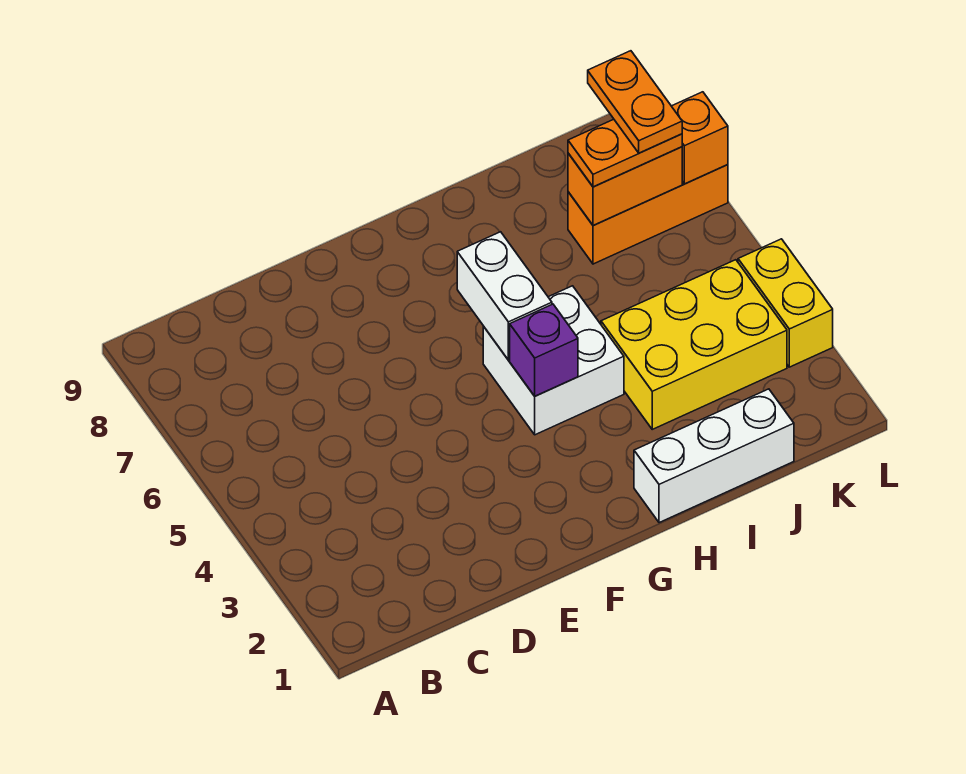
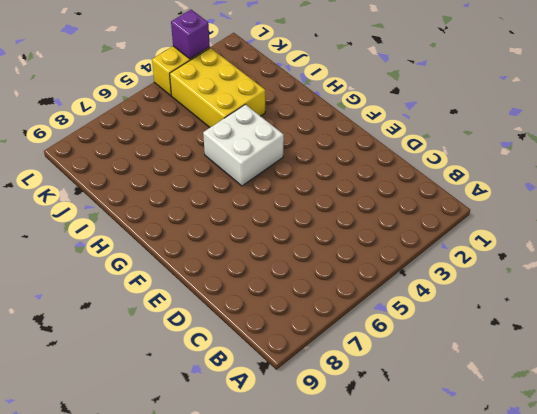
purple 1x1 brick [171,10,210,59] -> purple 1x1 brick moved to [510,304,578,396]
none -> white 1x3 brick [634,389,794,523]
none -> orange 1x3 brick [568,165,728,264]

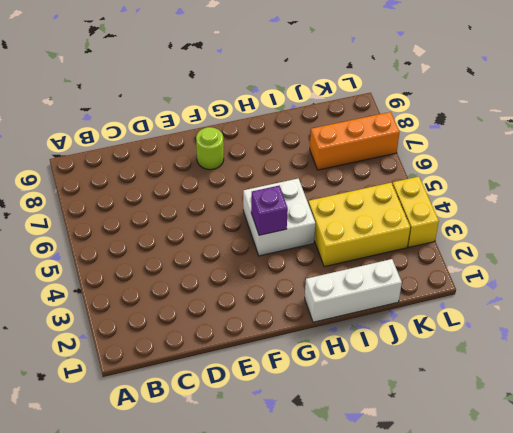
lime 1x1 round brick [196,127,224,170] -> none
none -> white 1x2 brick [457,232,552,360]
none -> orange 1x2 brick [568,147,682,226]

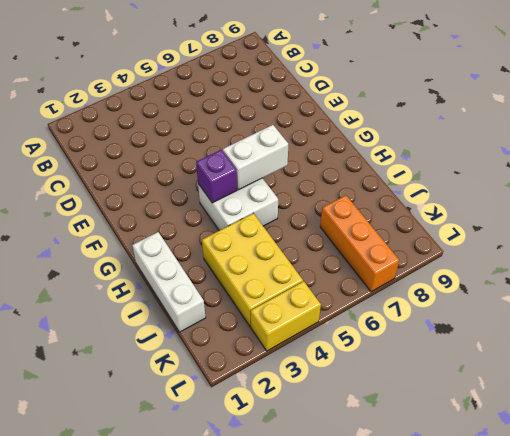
none -> orange 1x2 brick [568,147,682,226]
none -> orange 1x1 brick [672,92,728,184]

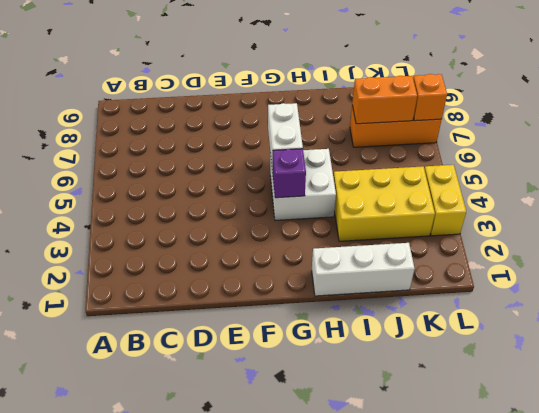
none -> orange 1x2 plate [568,119,682,187]
none -> orange 1x2 plate [588,51,682,153]

